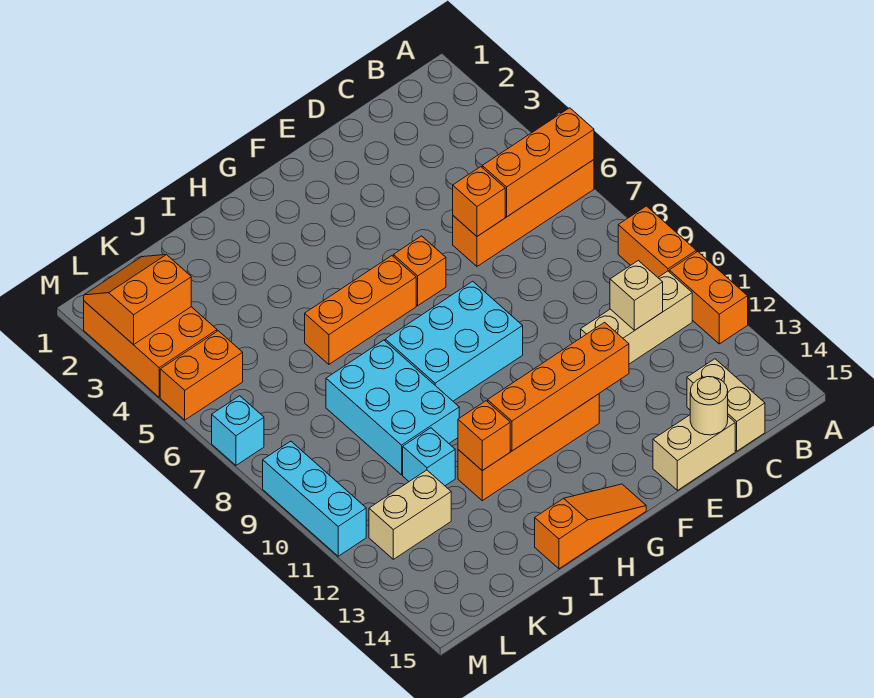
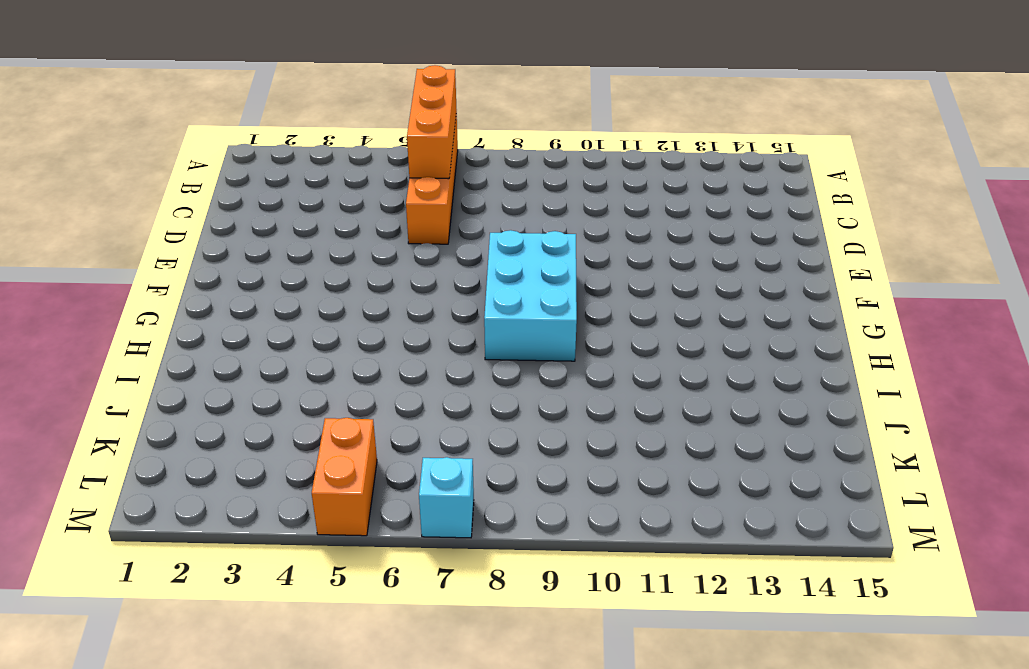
none -> orange 1x2 brick [618,206,696,277]
none -> orange 1x2 brick [669,252,748,344]
none -> tan 1x3 brick [581,271,692,364]

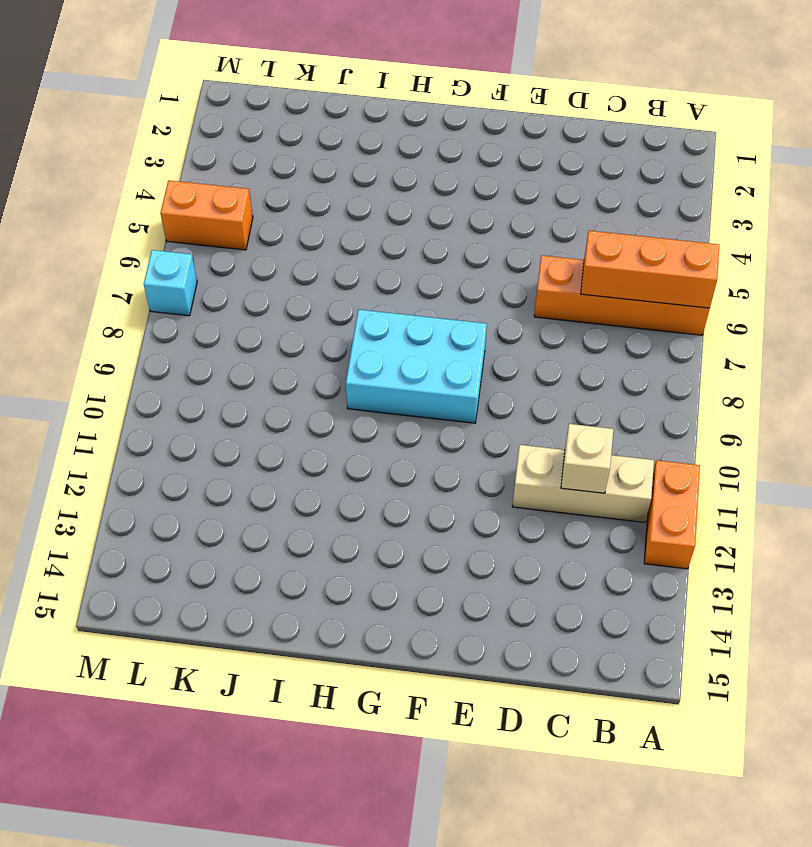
none -> orange 1x2 brick [618,206,696,277]
none -> tan 1x2 brick [687,359,765,451]
none -> tan 1x2 brick [653,415,735,490]

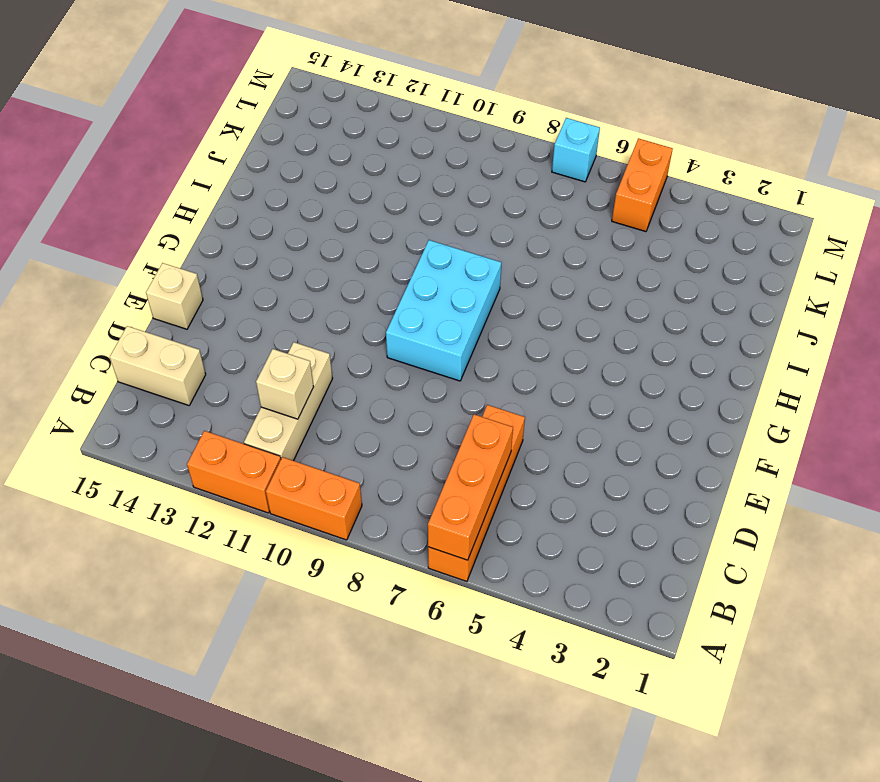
tan 1x1 brick [146,263,203,329] -> tan 1x2 brick [653,415,735,490]
none -> orange 1x1 brick [393,236,446,306]
none -> orange 1x4 brick [458,394,599,501]
none -> orange 1x3 brick [305,256,416,364]

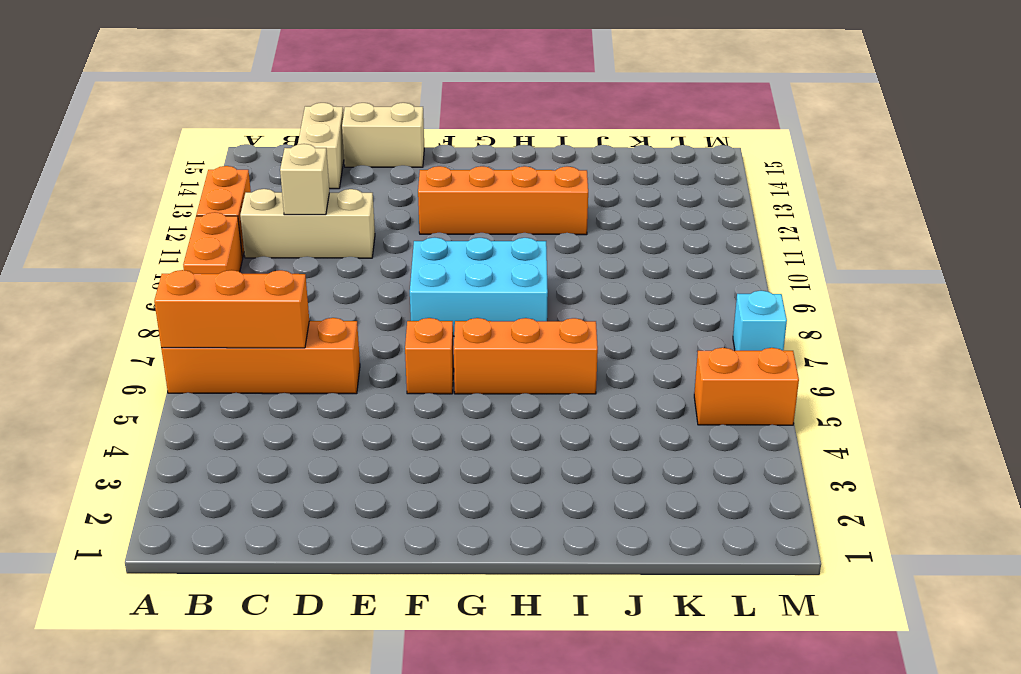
none -> orange 1x3 slope [535,484,646,569]
none -> cyan 2x3 brick [326,340,459,475]
none -> cyan 1x1 brick [403,428,455,486]

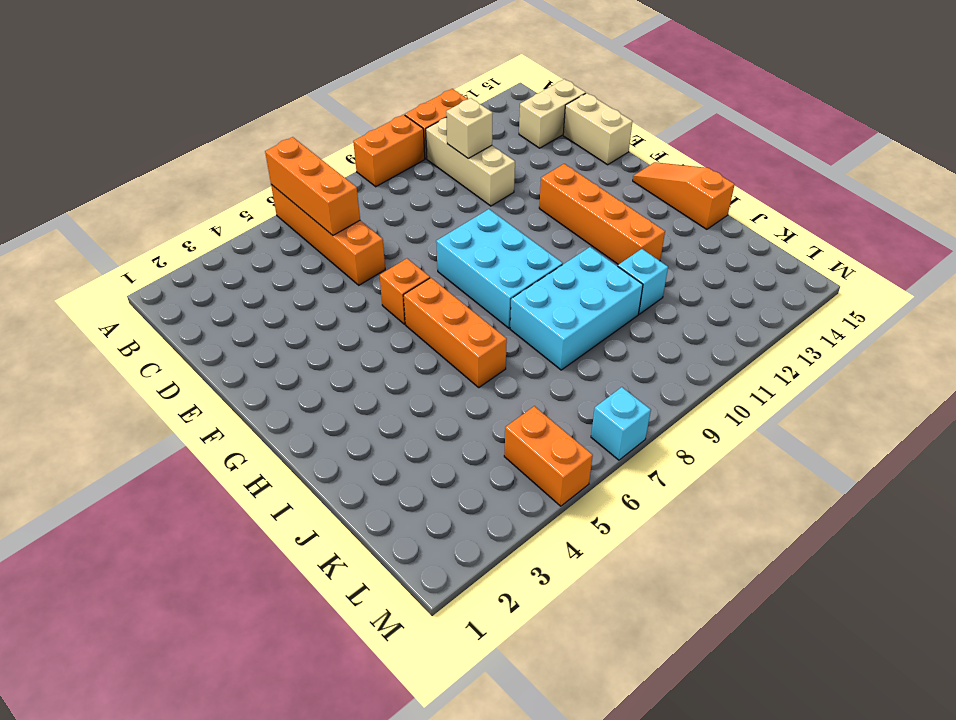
none -> tan 1x2 brick [369,470,451,559]
none -> orange 2x3 brick [84,301,217,397]
none -> cyan 1x3 brick [263,441,366,556]

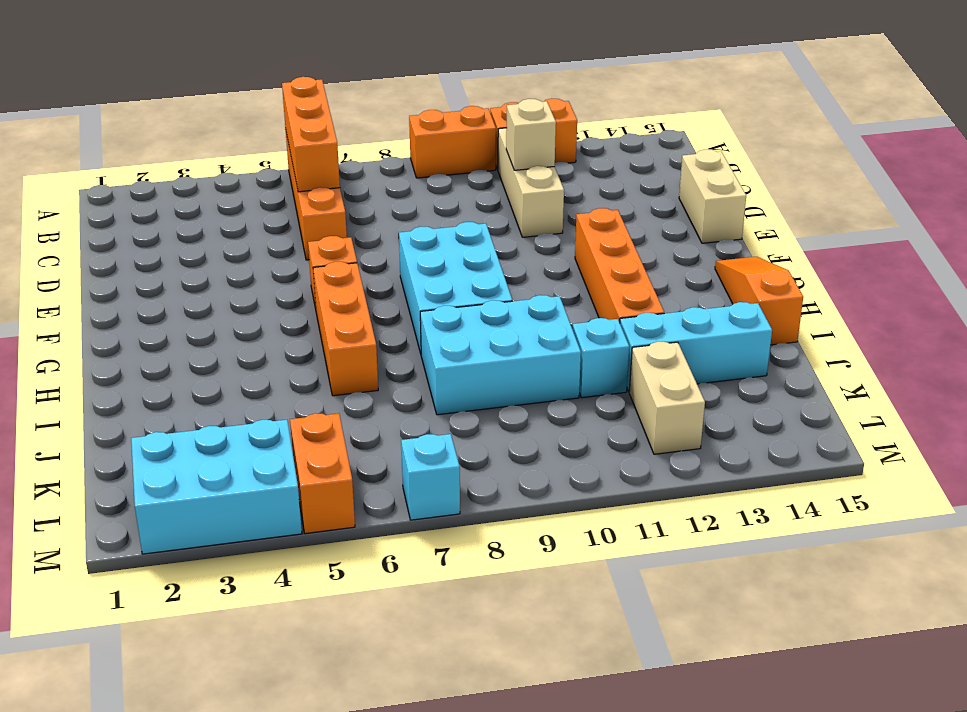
cyan 1x3 brick [620,302,772,391] -> cyan 1x3 brick moved to [263,441,366,556]
cyan 2x3 brick [131,420,302,554] -> orange 2x3 brick [84,301,217,397]
none -> tan 1x2 brick [687,359,765,451]
none -> orange 1x1 brick [453,167,505,236]
none -> tan 1x1 round brick [690,377,728,435]

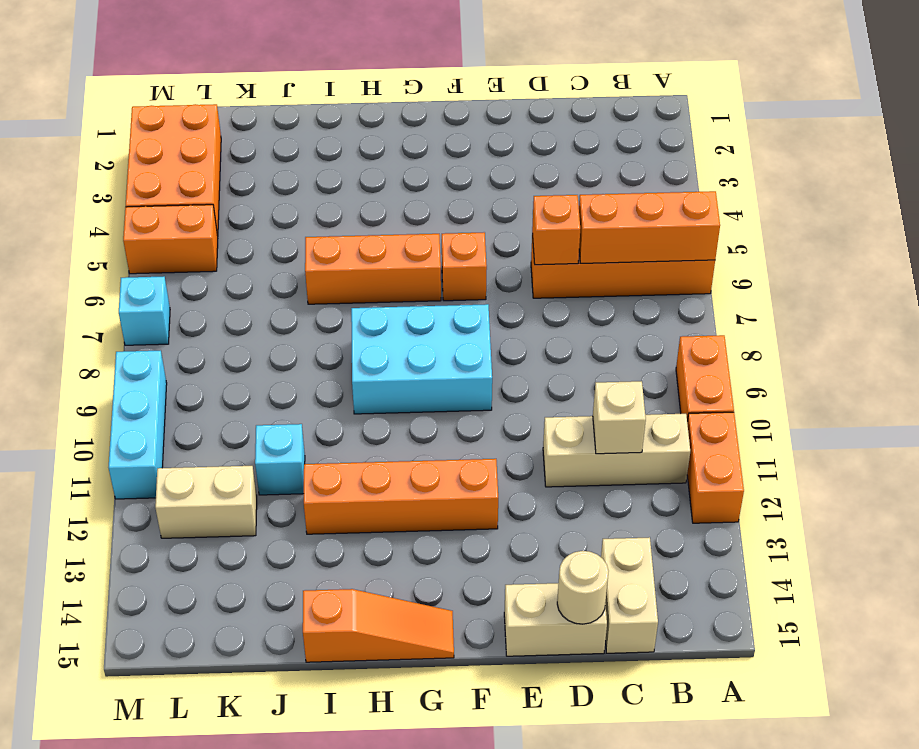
none -> cyan 2x3 brick [326,340,459,475]
none -> orange 1x4 brick [488,322,629,451]
none -> orange 1x1 brick [458,401,510,471]

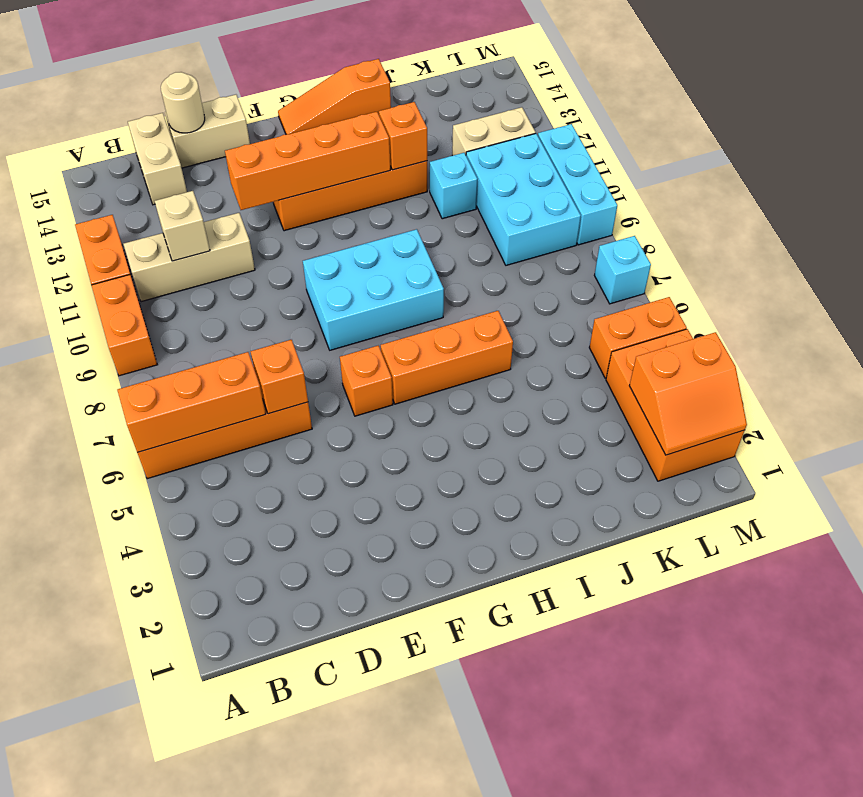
cyan 2x3 brick [466,134,581,265] -> cyan 2x3 brick moved to [326,340,459,475]

